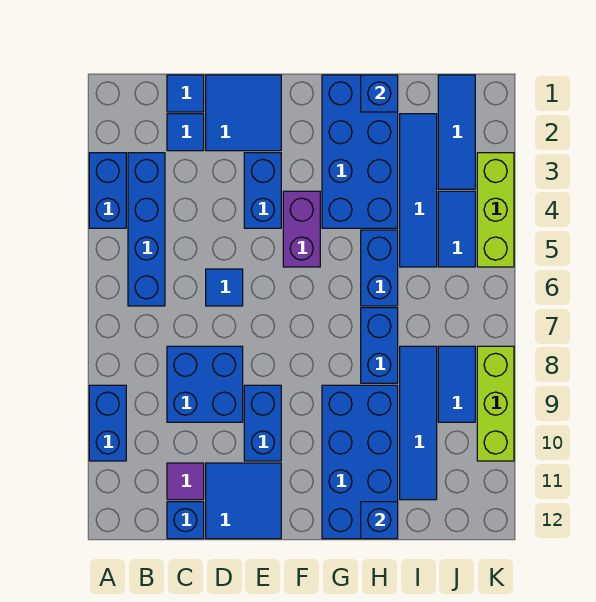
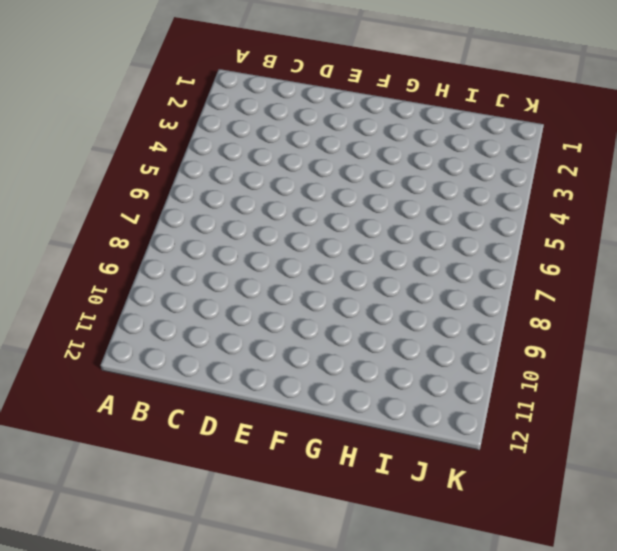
none -> blue 1x2 brick [89,153,126,228]
none -> blue 1x2 brick [89,385,126,461]
none -> blue 1x4 brick [128,153,165,306]

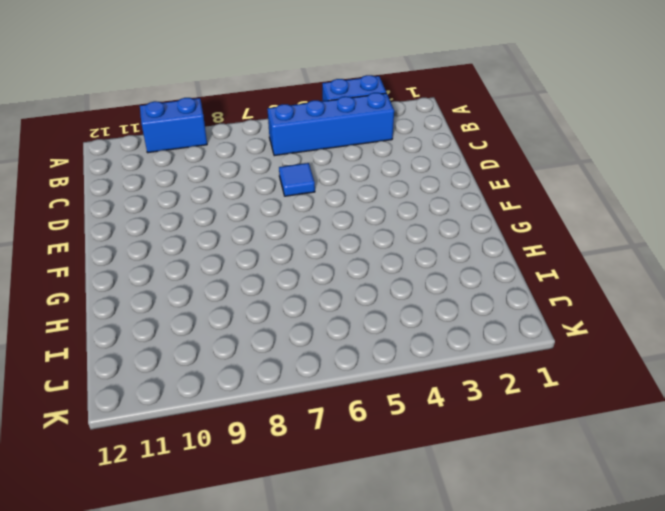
none -> blue 1x1 tile [167,75,204,112]
none -> blue 1x1 tile [167,114,204,151]
none -> blue 2x2 brick [167,346,243,422]

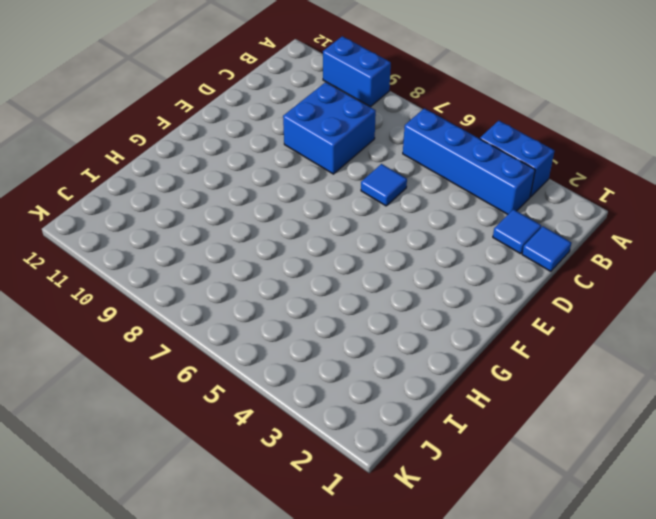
none -> purple 1x1 tile [167,463,204,500]
none -> blue 1x1 brick [167,502,204,539]
none -> blue 2x2 tile [206,75,281,151]

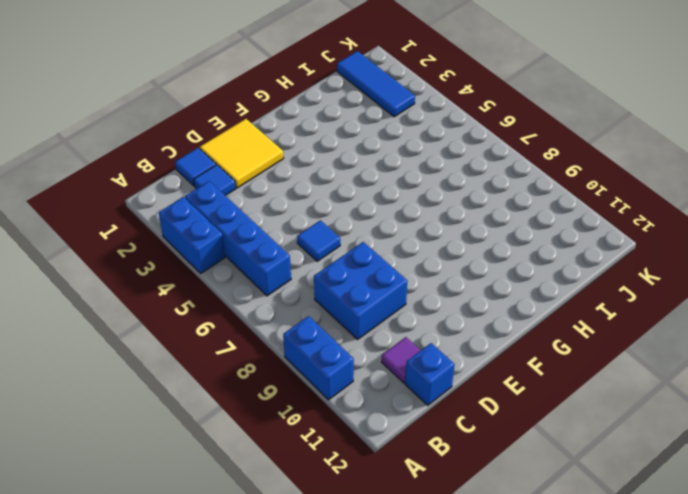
yellow 2x2 tile [200,119,284,188] -> blue 2x2 tile [206,75,281,151]
none -> blue 2x2 tile [206,463,281,539]
none -> blue 1x2 brick [244,153,281,228]
none -> blue 1x2 brick [244,385,281,461]

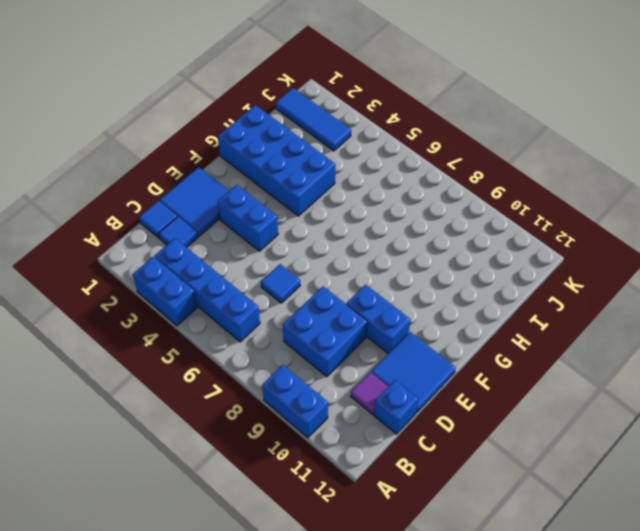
none -> purple 1x2 brick [283,191,320,267]
none -> blue 2x4 brick [322,385,398,539]
none -> blue 1x2 brick [361,230,398,306]

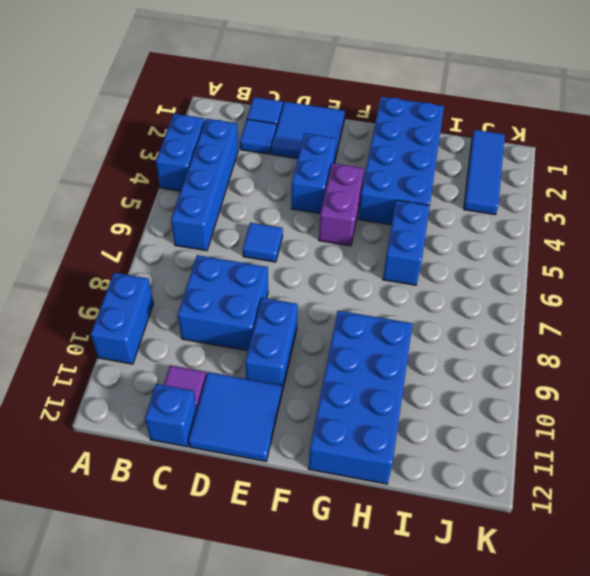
none -> blue 1x2 brick [361,308,398,383]
none -> blue 1x4 tile [400,114,437,267]
none -> blue 1x4 tile [400,346,437,500]

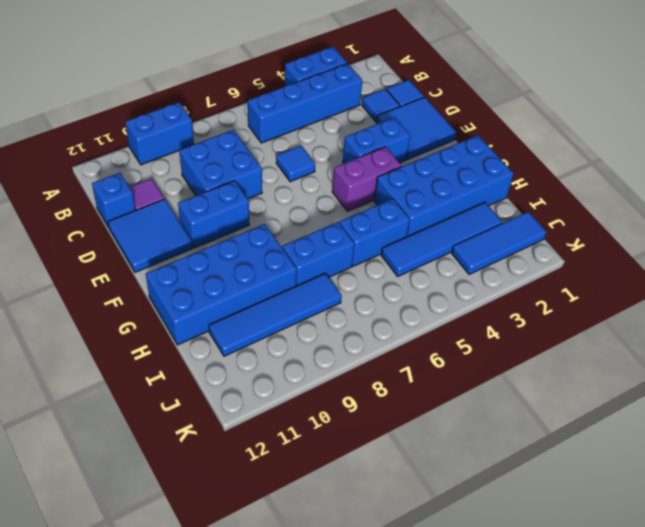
none -> blue 1x2 tile [438,191,475,267]
none -> blue 1x2 tile [438,346,475,422]
none -> lime 1x3 brick [477,153,514,267]

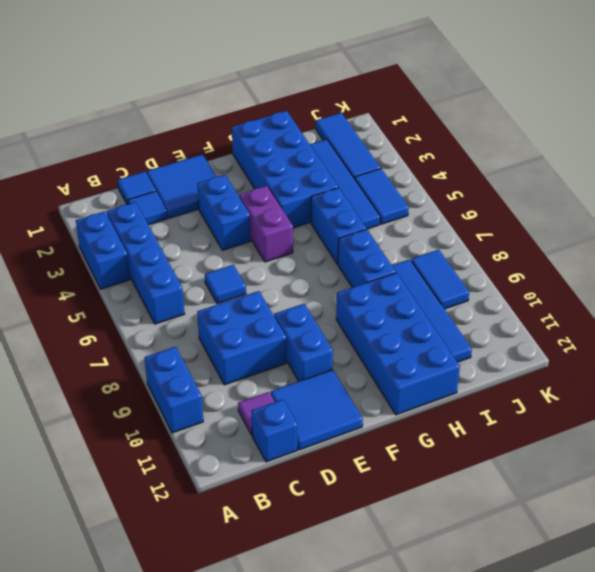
none -> lime 1x3 brick [477,153,514,267]
none -> lime 1x3 brick [477,346,514,461]
none -> blue 1x1 brick [361,75,398,112]

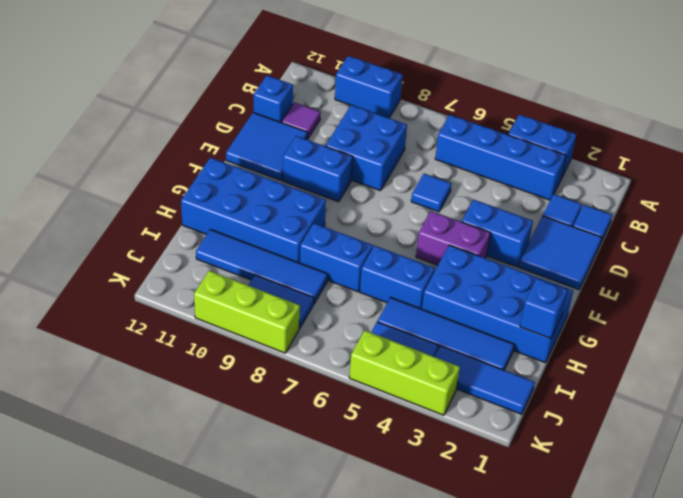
none -> blue 1x1 brick [361,502,398,539]

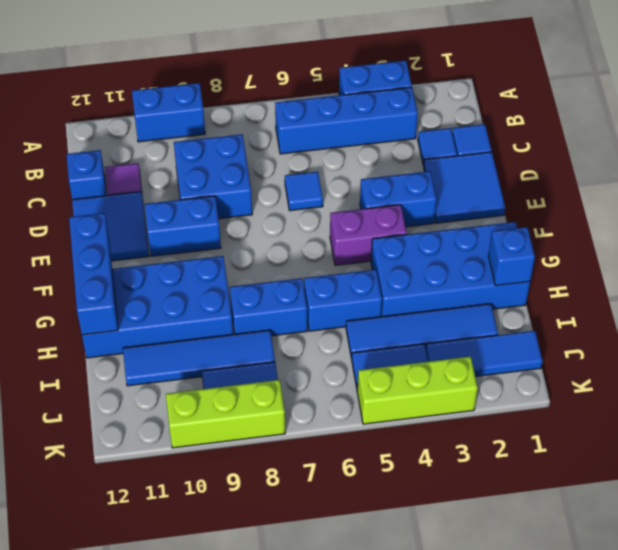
blue 1x3 brick [69,213,118,335] -> blue 1x1 brick [361,502,398,539]

